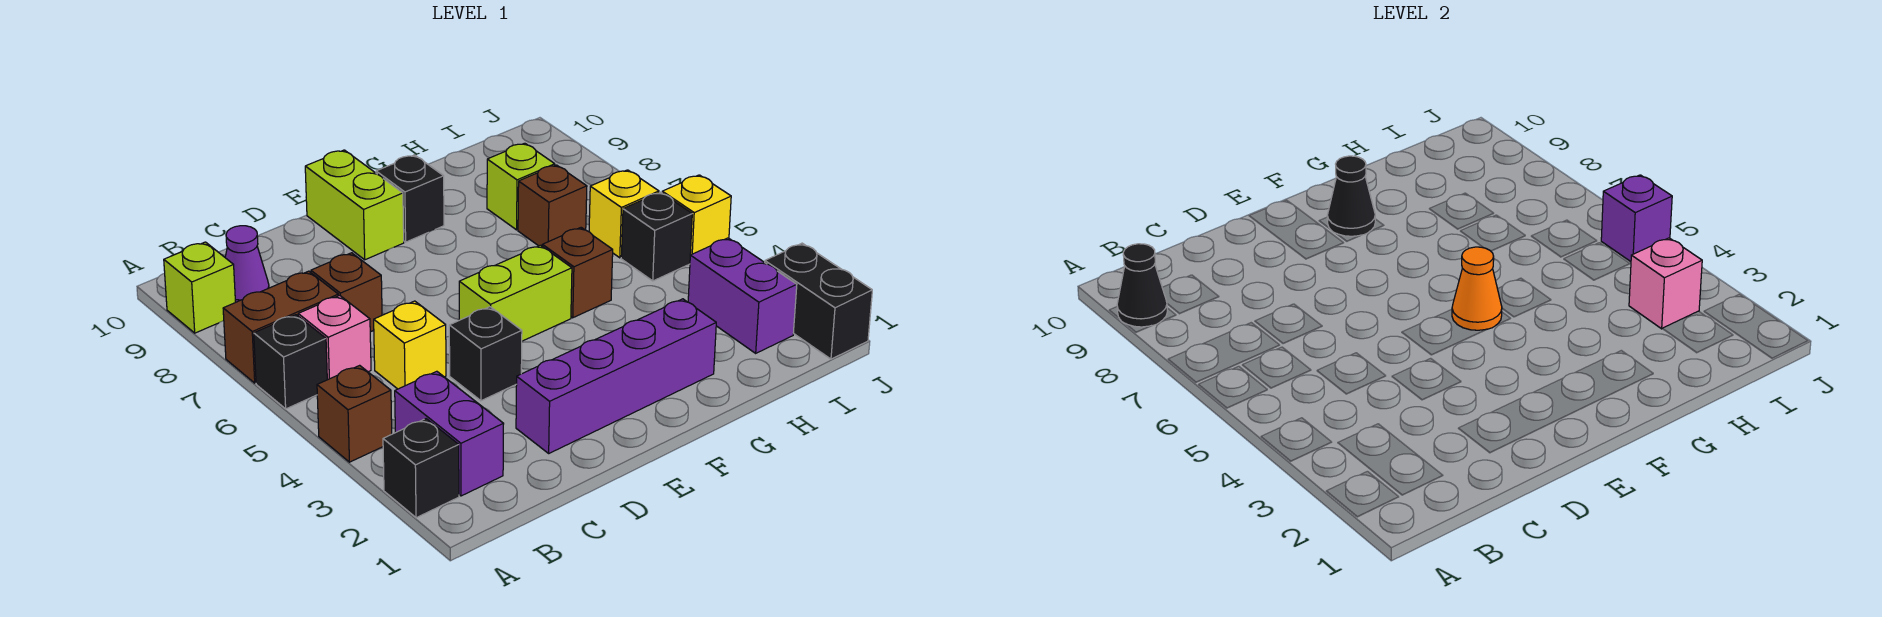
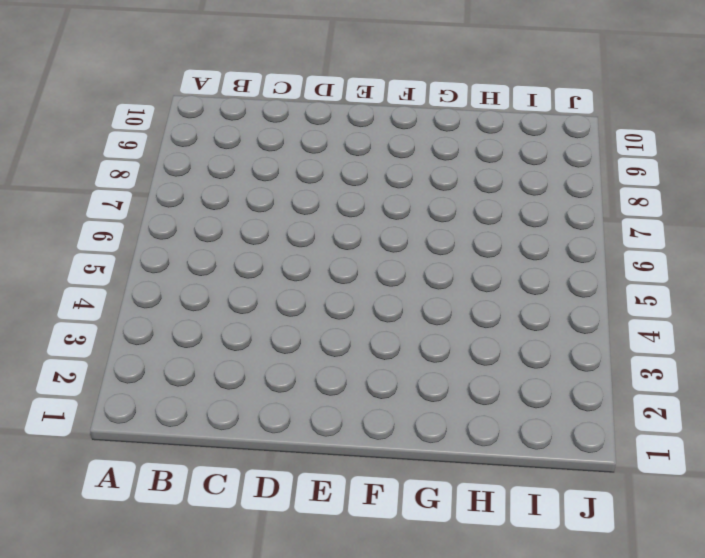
none -> black 1x1 brick [383,419,459,518]
none -> brown 1x1 brick [317,365,392,462]
none -> black 1x1 brick [254,315,327,409]

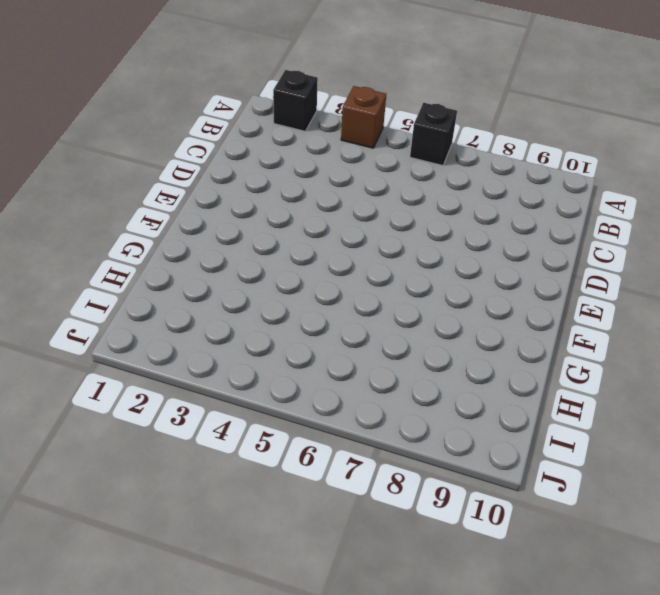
none -> brown 1x2 brick [223,271,338,383]
none -> lime 1x1 brick [164,242,236,333]
none -> purple 1x2 brick [395,371,504,496]

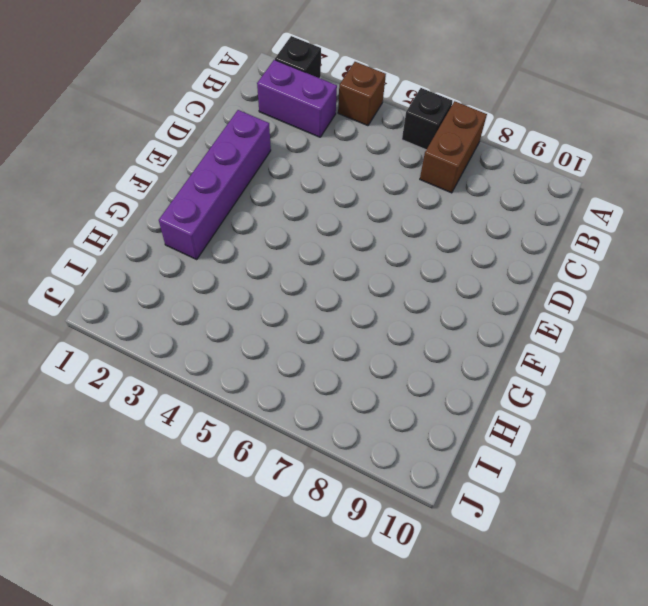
none -> lime 1x1 brick [164,242,236,333]
none -> pink 1x1 brick [298,296,371,380]
none -> purple 1x1 cone [225,226,269,302]

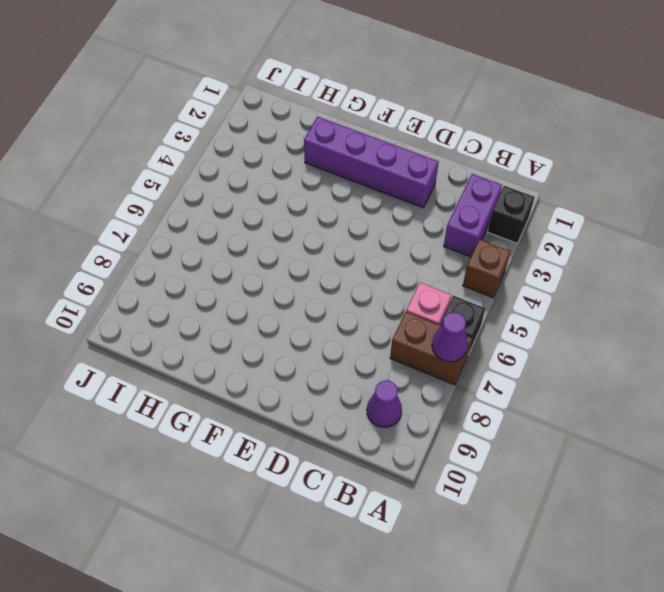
purple 1x1 cone [432,312,468,362] -> none
none -> lime 1x1 brick [164,242,236,333]
none -> yellow 1x1 brick [374,301,446,389]
none -> brown 1x1 brick [311,253,382,332]

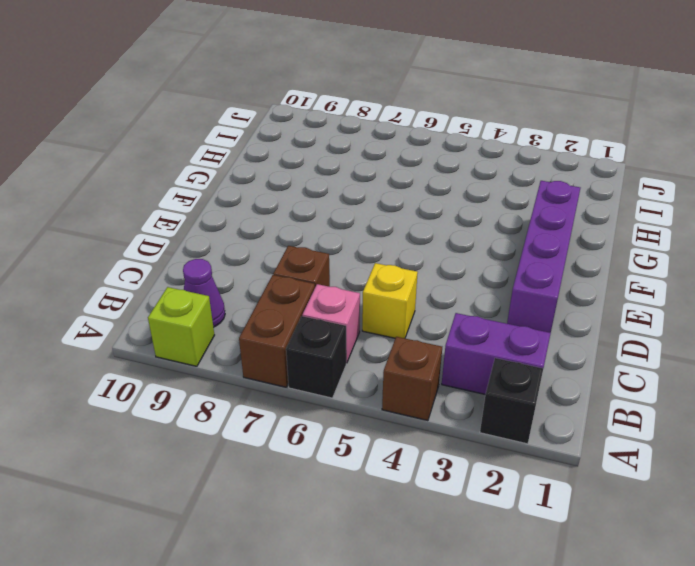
none -> black 1x1 brick [449,307,522,401]
none -> lime 1x2 brick [459,245,572,341]
none -> lime 1x2 brick [305,150,404,260]

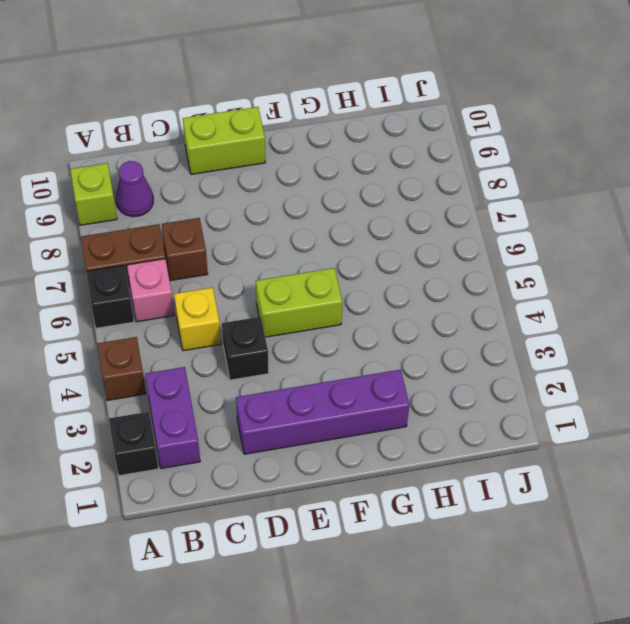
lime 1x2 brick [183,107,265,174] -> lime 1x2 brick turned to [305,150,404,260]
none -> black 1x1 brick [376,155,444,242]
none -> brown 1x1 brick [542,228,613,318]
none -> brown 1x1 brick [518,165,587,246]

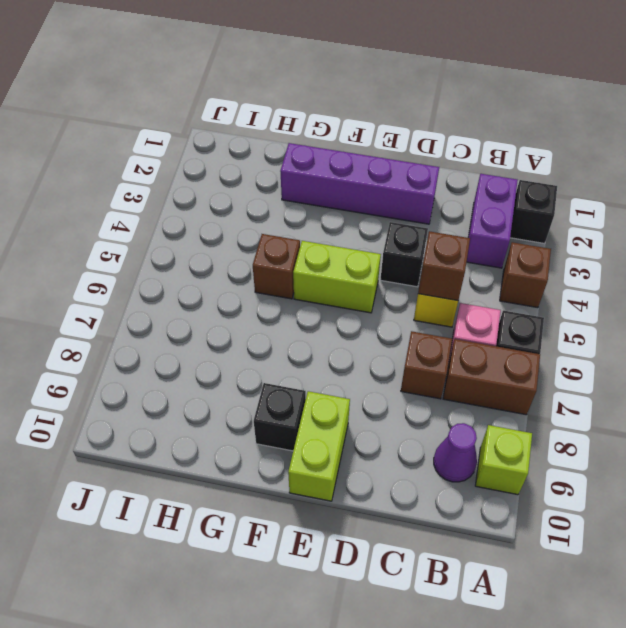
brown 1x1 brick [418,231,470,301] -> brown 1x1 brick moved to [518,165,587,246]
none -> lime 1x1 brick [487,143,555,230]
none -> purple 1x2 brick [688,238,797,353]
none -> black 1x1 brick [621,192,692,281]

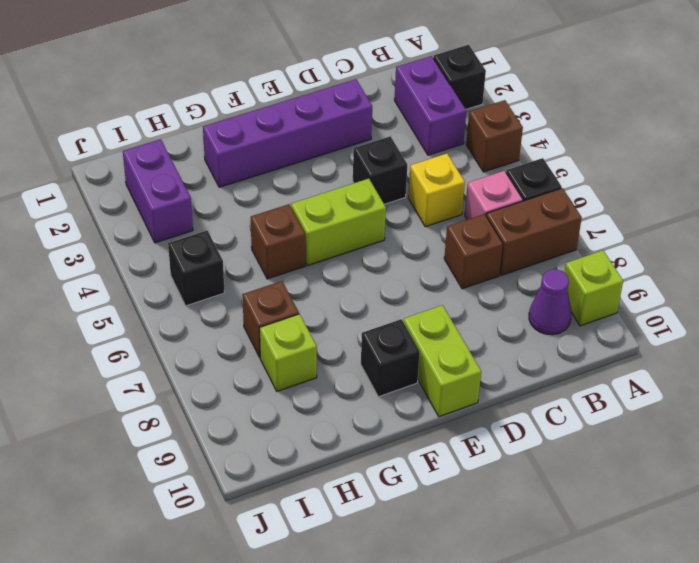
none -> yellow 1x1 brick [589,170,659,258]
none -> black 1x2 brick [765,243,872,359]
none -> yellow 1x1 brick [662,175,731,255]

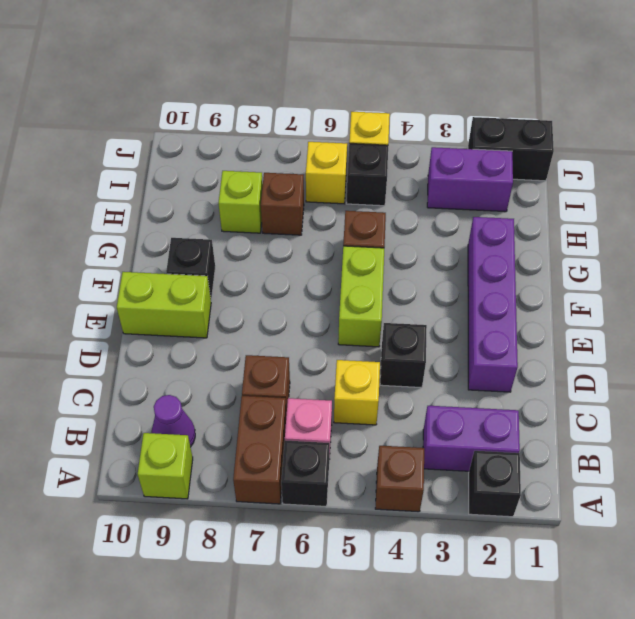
none -> black 1x1 cone [1117,244,1167,327]
none -> orange 1x1 cone [1452,247,1502,330]
none -> black 1x1 cone [1327,156,1375,236]

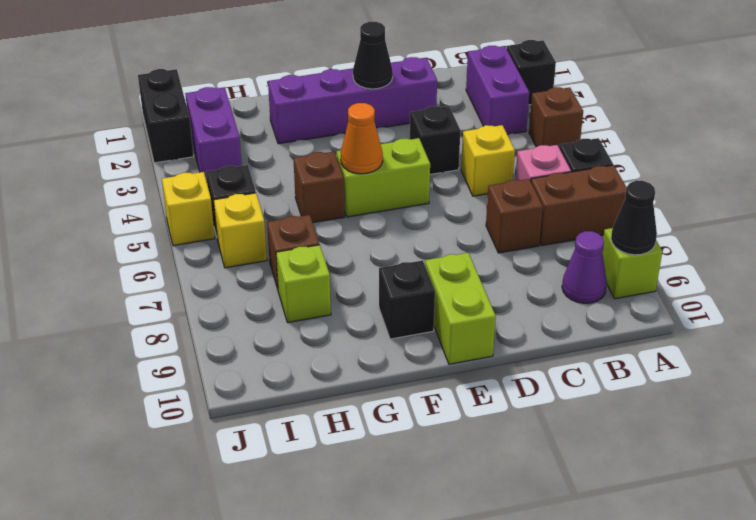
black 1x1 cone [353,22,393,89] -> black 1x1 cone moved to [1327,156,1375,236]
none -> pink 1x1 brick [1629,238,1702,329]
none -> purple 1x1 brick [1601,175,1672,262]

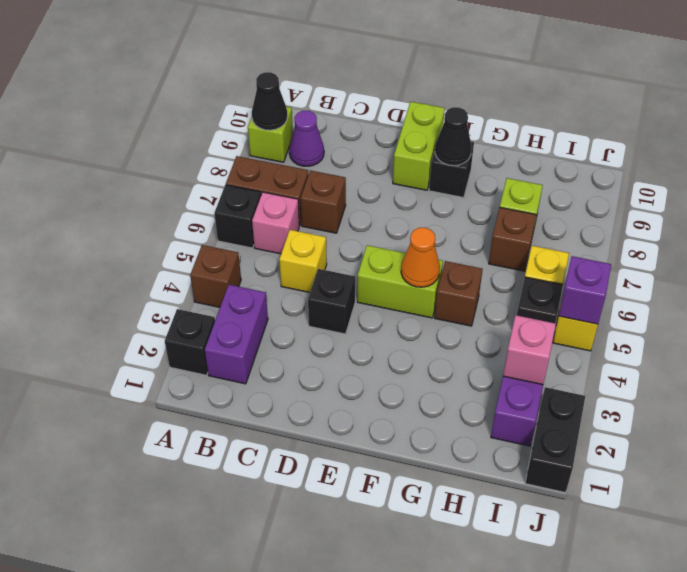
none -> purple 1x4 brick [516,299,716,453]

